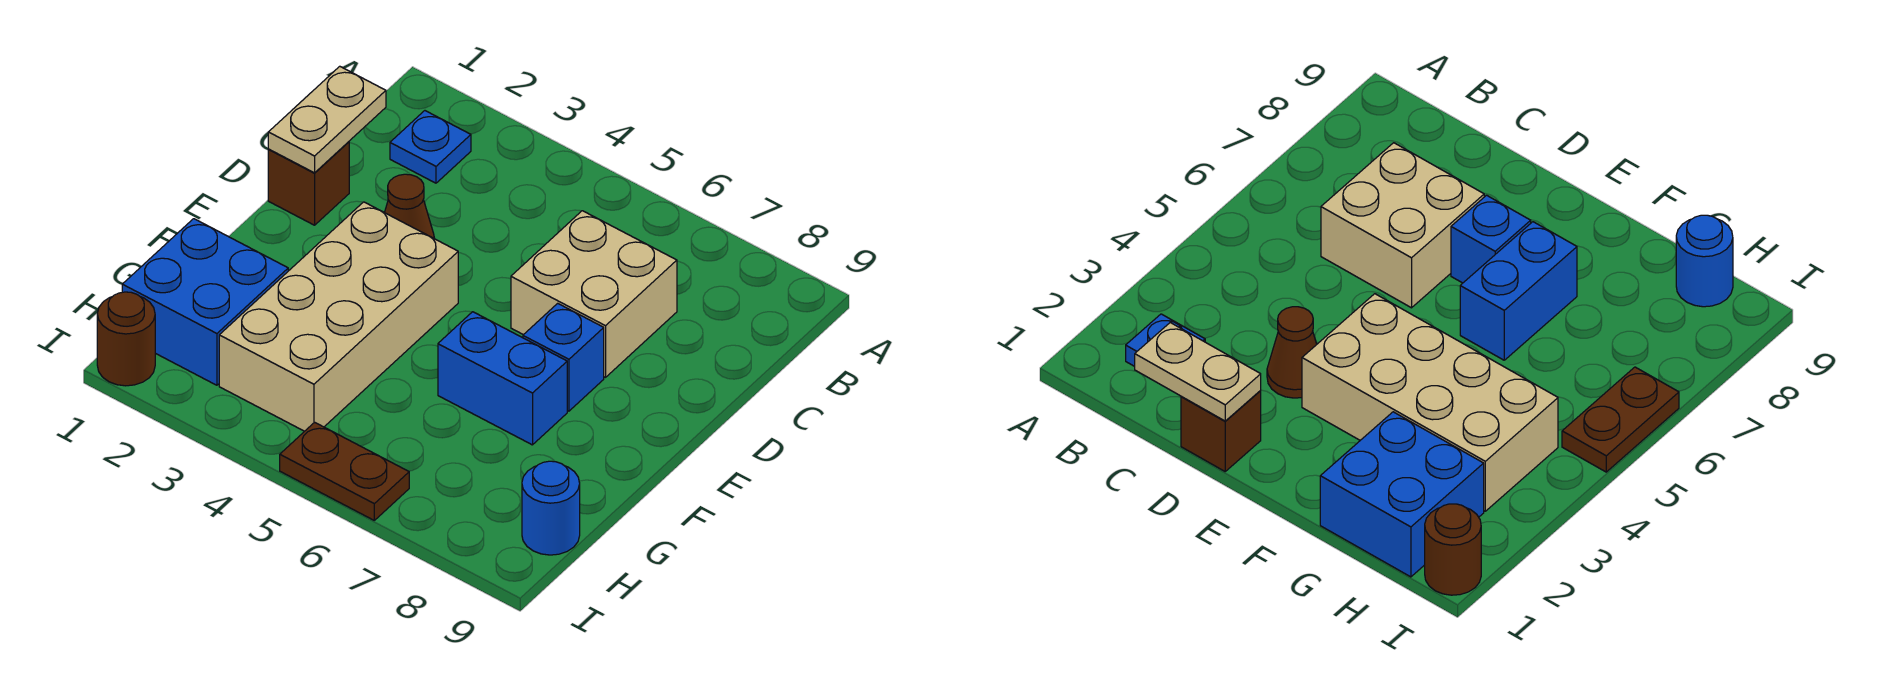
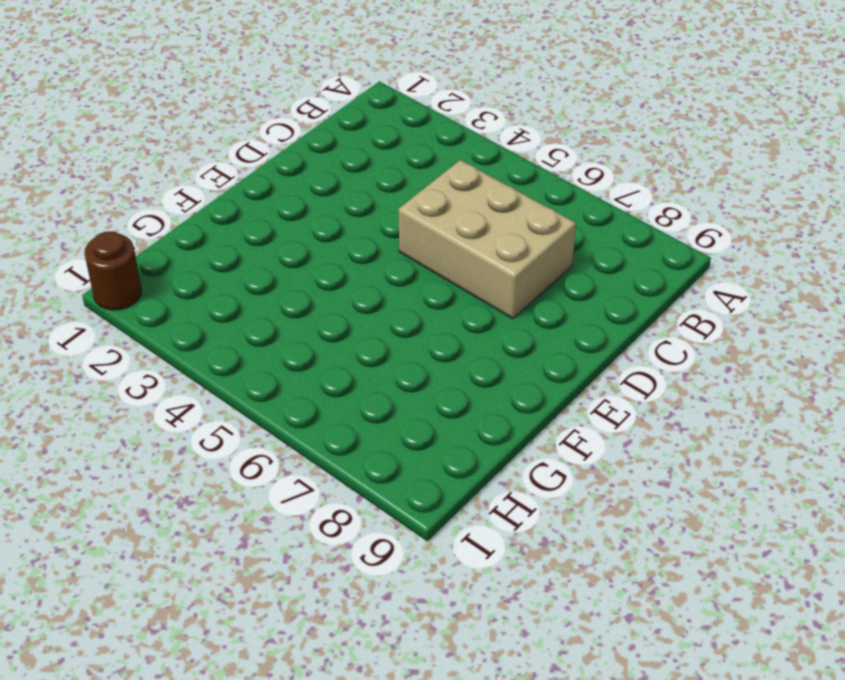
tan 2x3 brick [399,160,576,319] -> tan 2x2 brick [511,211,677,377]
none -> blue 1x1 plate [390,111,471,183]
none -> brown 1x1 brick [268,142,349,225]
none -> brown 1x1 cone [385,174,435,239]

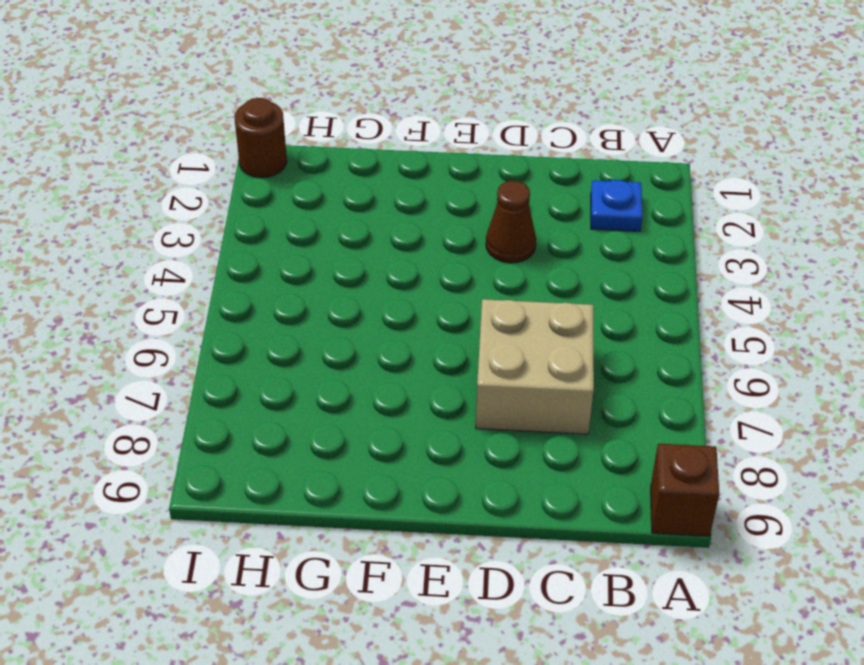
brown 1x1 brick [651,444,719,536] -> brown 1x1 brick moved to [268,142,349,225]
none -> tan 2x4 brick [219,202,458,431]
none -> blue 1x1 brick [523,303,604,411]
none -> blue 1x2 brick [438,312,567,445]

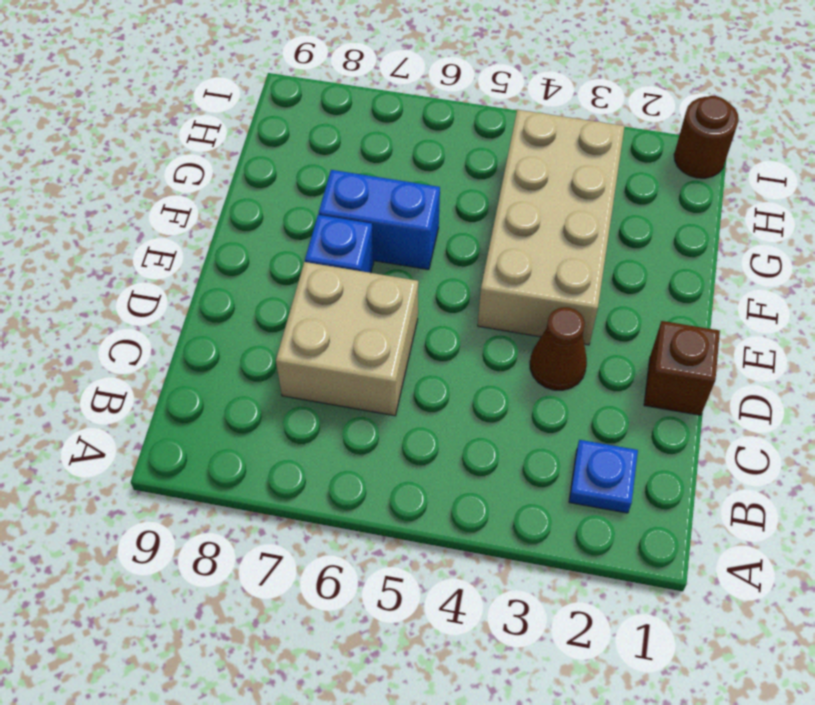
none -> blue 2x2 brick [122,219,288,385]
none -> blue 1x1 round brick [522,461,580,555]
none -> brown 1x2 plate [280,422,409,520]

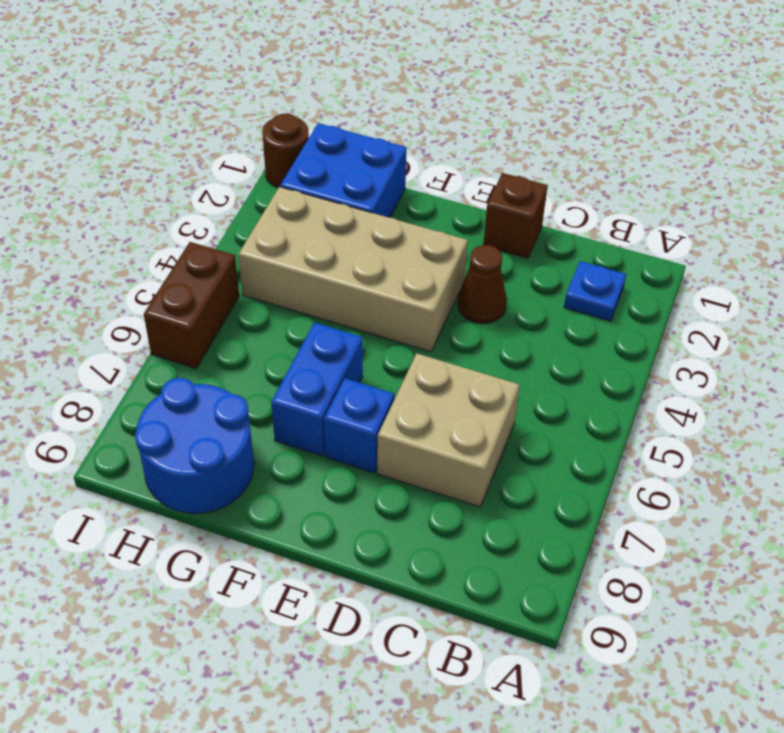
blue 2x2 round brick [135,378,254,513] -> blue 1x1 round brick [522,461,580,555]
brown 1x2 brick [144,242,239,368] -> brown 1x2 plate [280,422,409,520]
none -> tan 1x2 plate [268,66,386,173]

